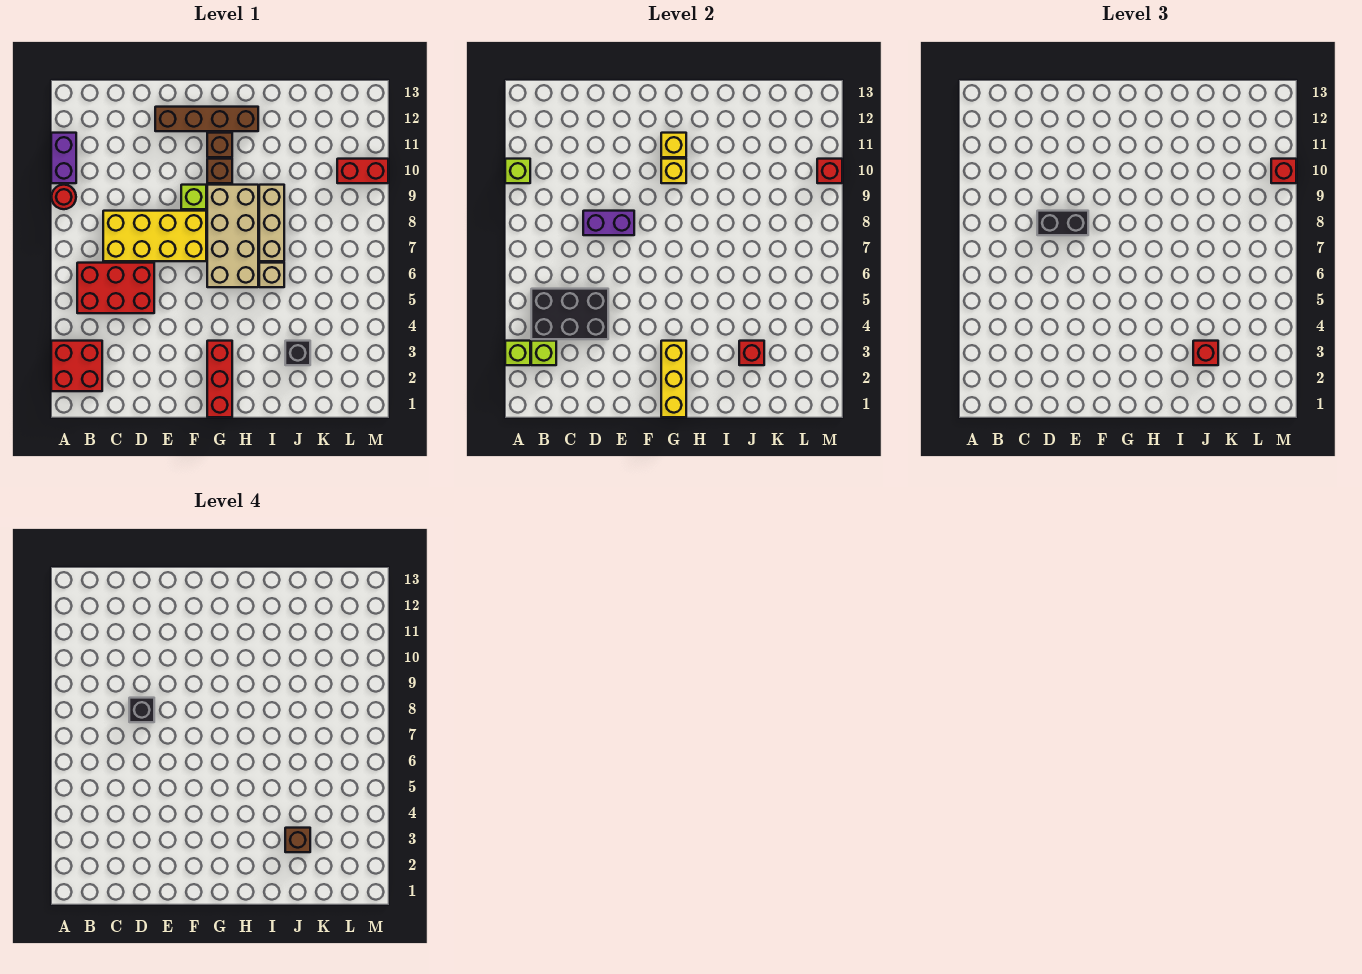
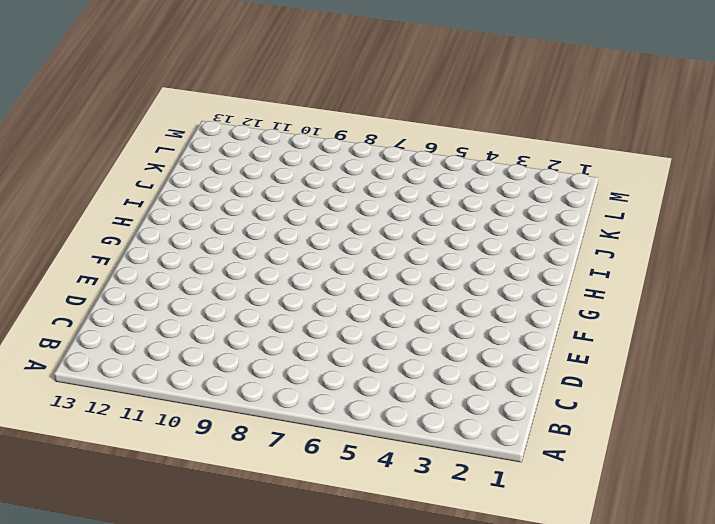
none -> red 2x2 brick [51,341,102,391]
none -> red 1x1 round brick [52,185,76,209]
none -> purple 1x2 brick [51,133,76,183]
none -> red 2x3 brick [77,263,154,313]

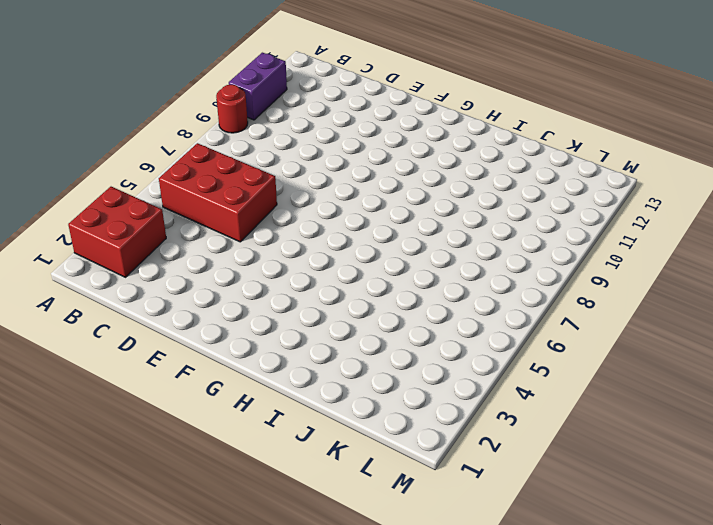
none -> yellow 2x4 brick [103,211,206,261]
none -> brown 1x4 brick [155,107,258,131]
none -> lime 1x1 brick [181,185,206,209]
none -> red 1x3 brick [207,341,232,417]

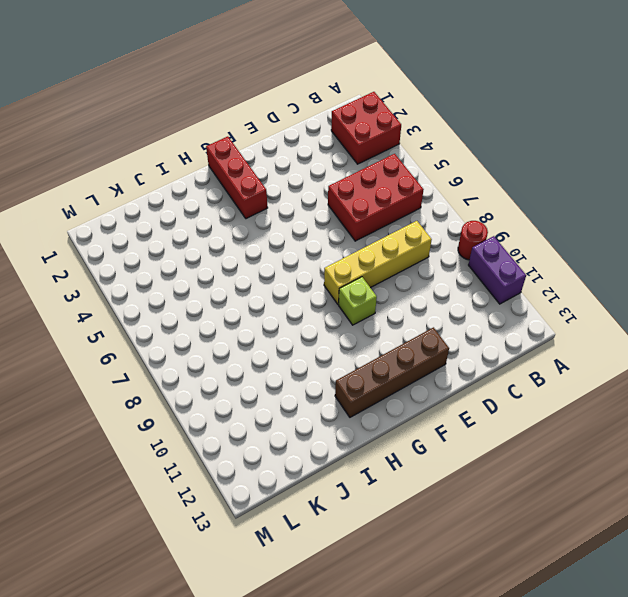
yellow 1x4 brick [324,221,432,304] -> yellow 2x4 brick [103,211,206,261]
none -> tan 2x4 brick [207,185,258,287]
none -> brown 1x1 brick [207,159,232,183]
none -> brown 1x1 brick [207,133,232,157]
none -> tan 1x1 brick [259,263,284,287]

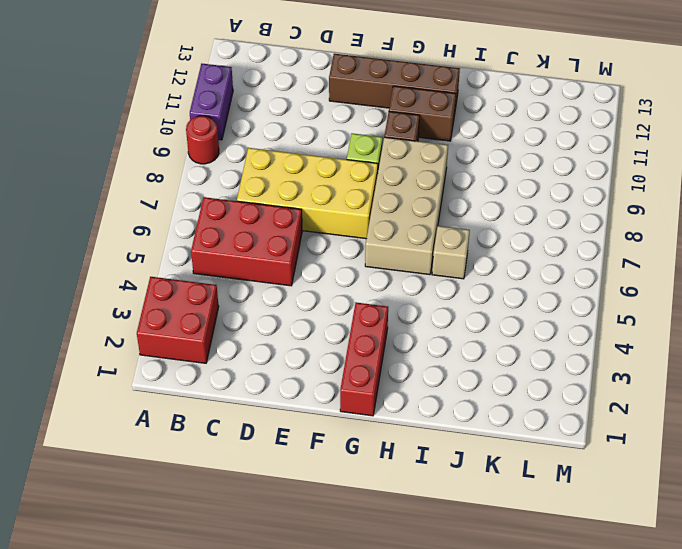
brown 1x2 brick [389,86,456,141] -> brown 1x1 brick [207,133,232,157]
none -> tan 1x3 brick [259,185,284,261]
none -> black 1x1 brick [285,341,310,365]
none -> red 1x2 brick [337,159,388,183]
none -> lime 1x1 brick [505,341,530,365]

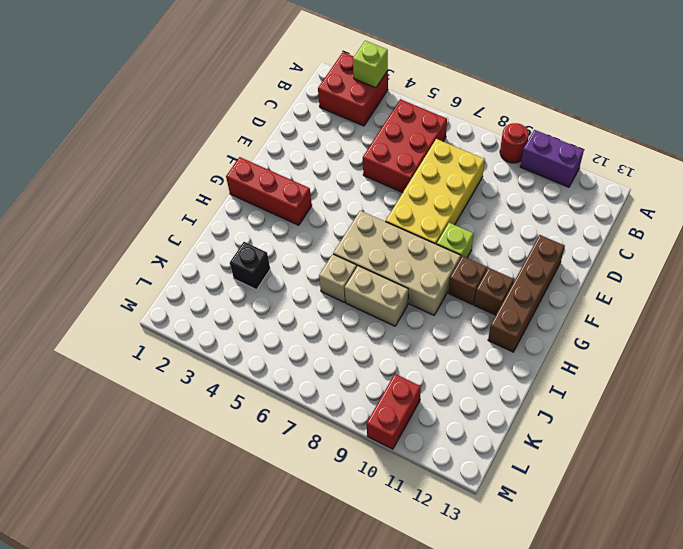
tan 1x2 brick [345,266,408,326] -> tan 1x3 brick [259,185,284,261]
none -> lime 1x1 brick [505,159,530,183]
none -> lime 1x1 brick [531,341,556,365]
none -> black 2x3 brick [531,289,608,339]
none -> purple 1x2 brick [583,211,634,235]

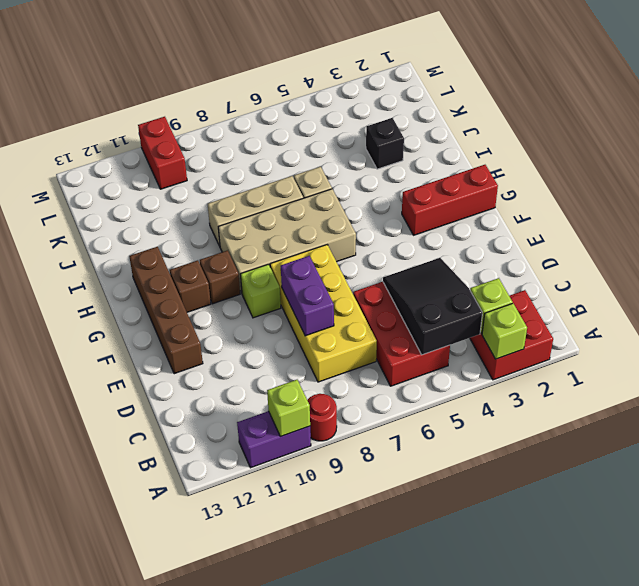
black 2x3 slope [383,258,482,355] -> black 2x3 brick [531,289,608,339]
none -> yellow 1x3 brick [661,341,686,417]
none -> yellow 1x1 brick [661,159,686,183]
none -> yellow 1x1 brick [661,133,686,157]
none -> red 1x1 brick [739,341,764,365]

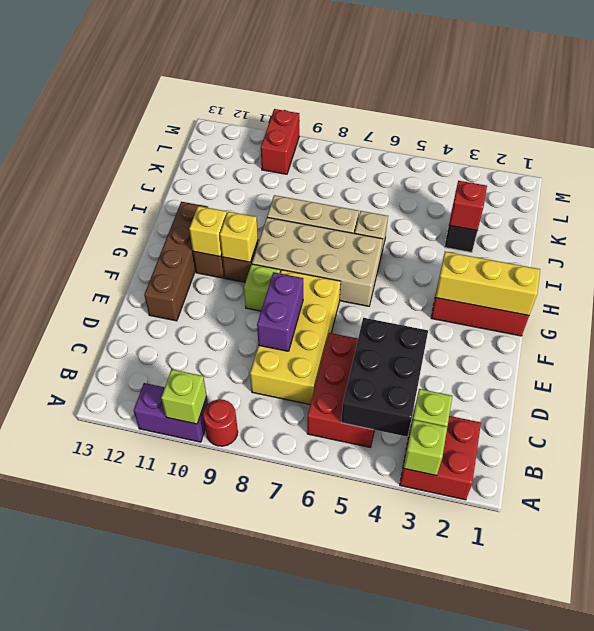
none -> red 1x1 brick [817,159,842,183]
none -> black 1x2 brick [1037,211,1088,235]
none -> red 1x1 brick [1193,341,1218,365]
none -> red 1x1 brick [1271,159,1296,183]

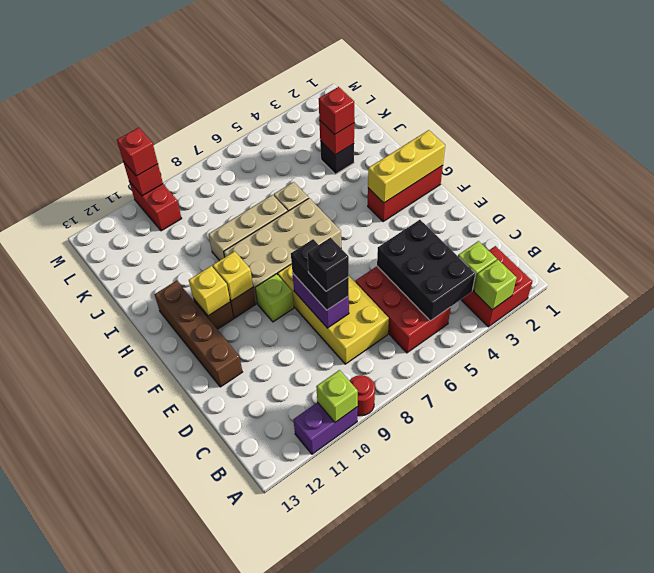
none -> brown 1x1 brick [285,828,310,852]

